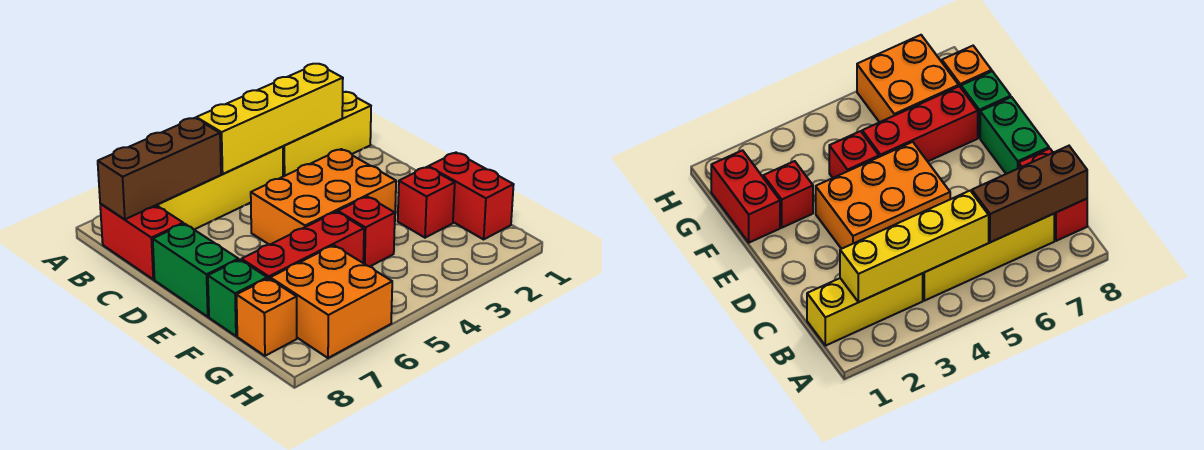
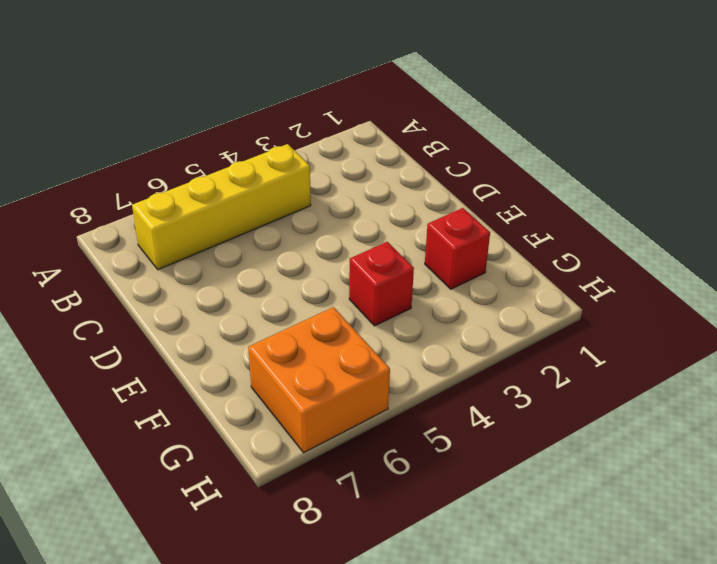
none -> yellow 1x3 brick [283,92,371,176]
none -> red 1x2 brick [100,204,183,279]
none -> orange 2x3 brick [251,149,396,245]

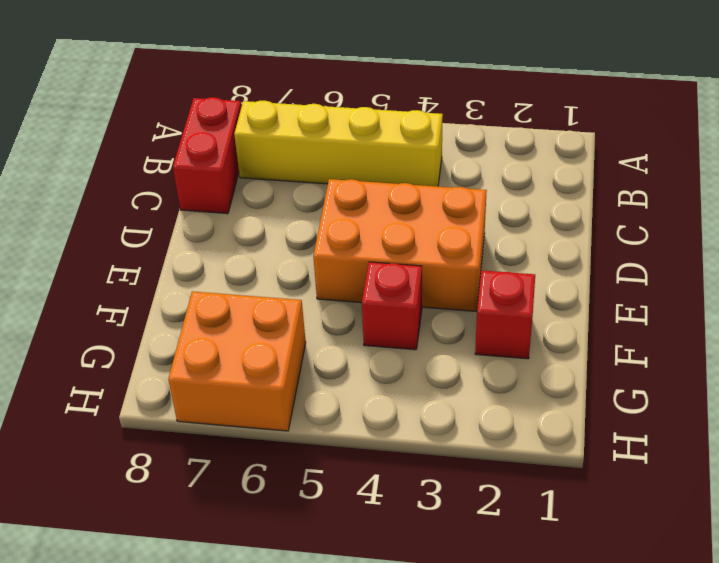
none -> yellow 1x3 brick [283,92,371,176]
none -> green 1x2 brick [153,224,239,317]
none -> red 1x2 brick [428,153,514,239]

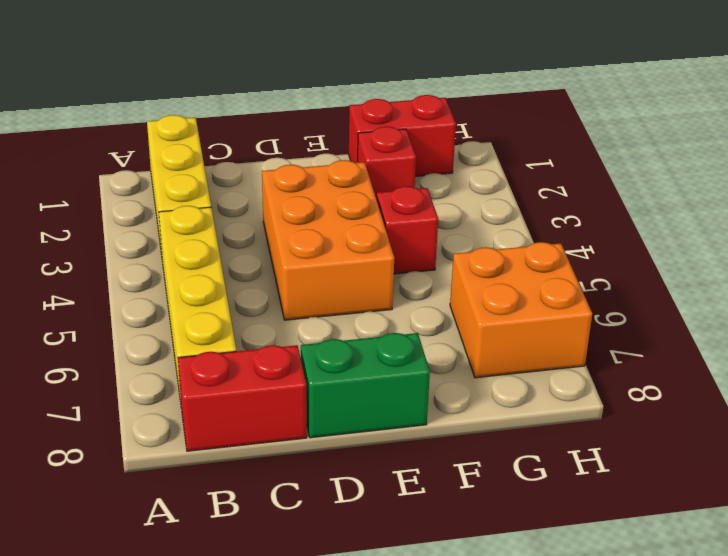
none -> red 1x3 brick [242,212,364,279]
none -> green 1x1 brick [208,260,267,336]
none -> orange 1x1 brick [237,278,297,356]

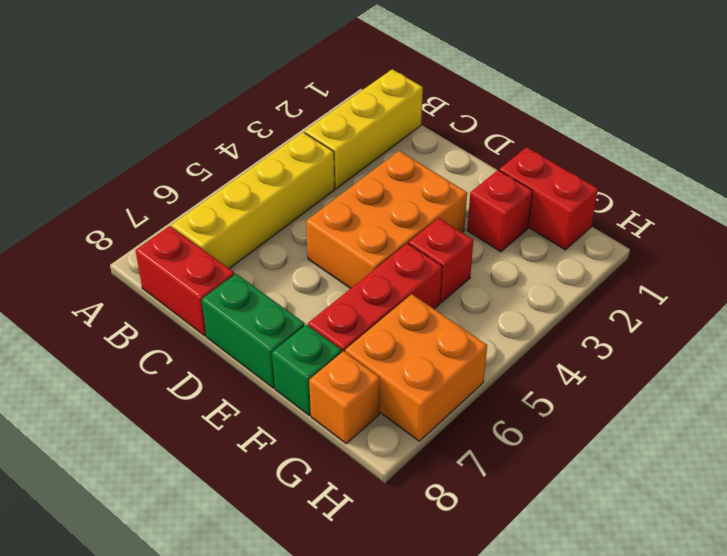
none -> yellow 1x4 brick [196,64,343,174]
none -> brown 1x3 brick [98,118,221,219]

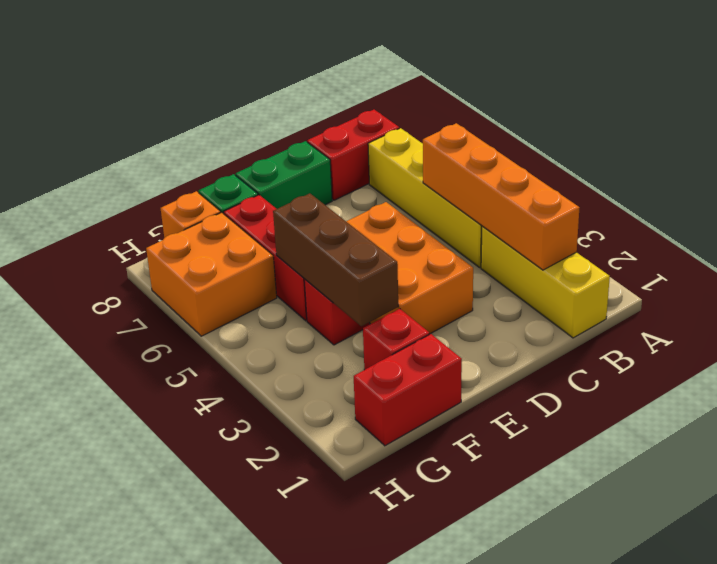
orange 1x4 brick [423,123,580,270] -> yellow 1x4 brick [196,64,343,174]
brown 1x3 brick [273,193,398,326] -> brown 1x3 brick moved to [98,118,221,219]

